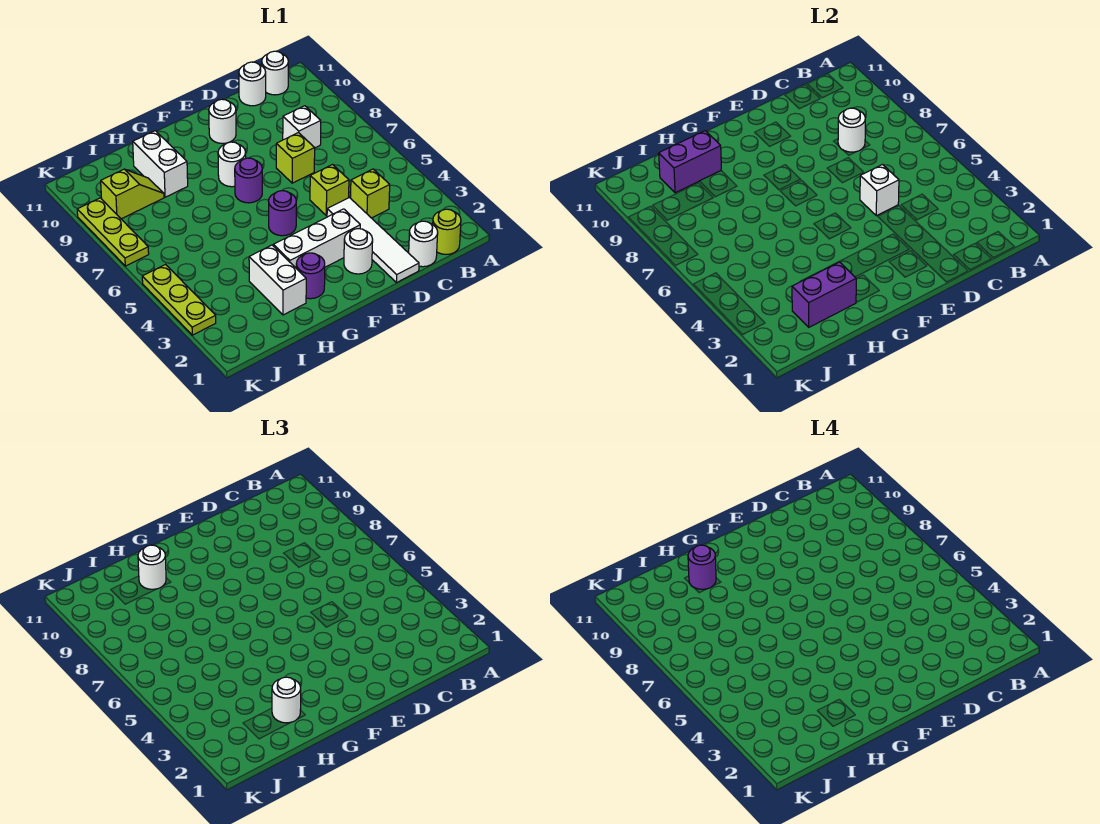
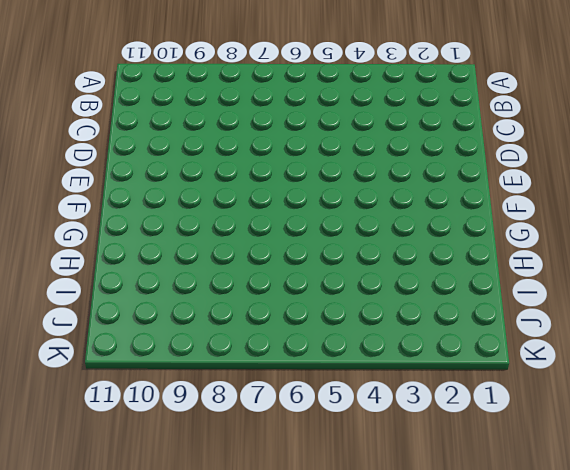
none -> lime 1x1 round brick [433,209,461,254]
none -> white 1x1 round brick [262,51,288,95]
none -> white 1x1 round brick [409,221,438,267]

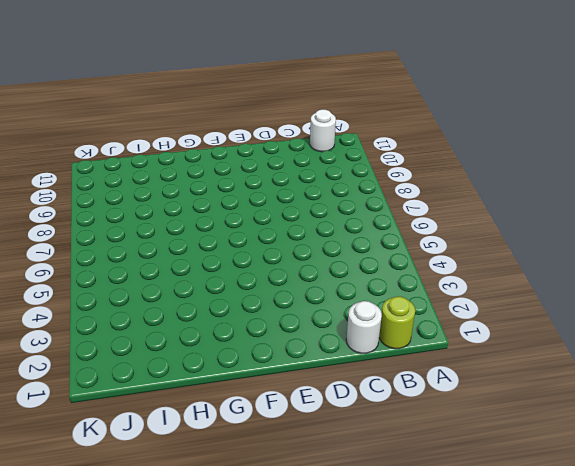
none -> lime 1x1 brick [351,169,390,218]
none -> white 1x1 brick [283,106,321,148]
none -> white 1x1 round brick [239,62,266,106]

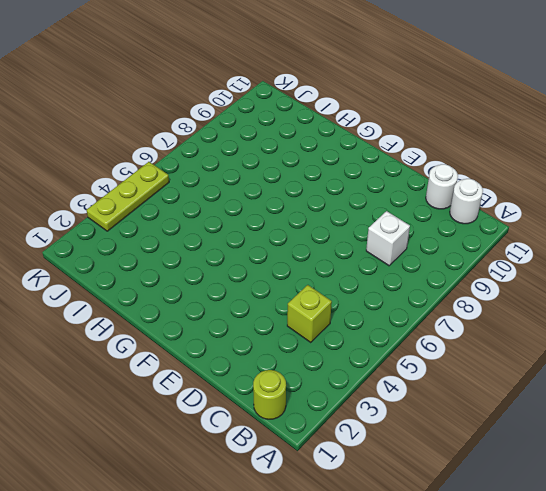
none -> white 1x1 round brick [409,221,438,267]
none -> white 1x4 tile [327,198,419,283]
none -> lime 1x1 brick [310,165,349,216]

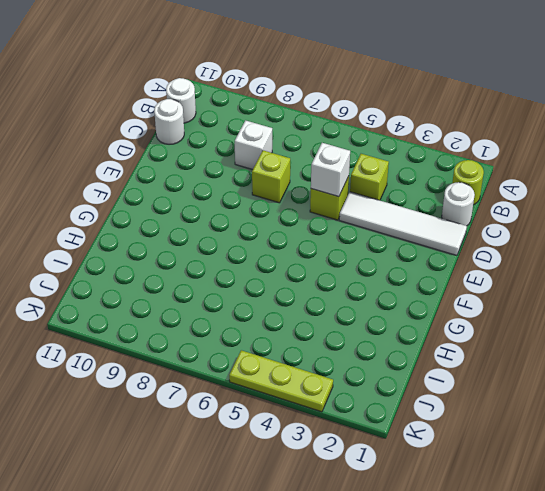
none -> white 1x1 round brick [344,229,373,274]
none -> white 1x3 brick [273,209,360,268]
none -> white 1x1 round brick [209,99,236,144]

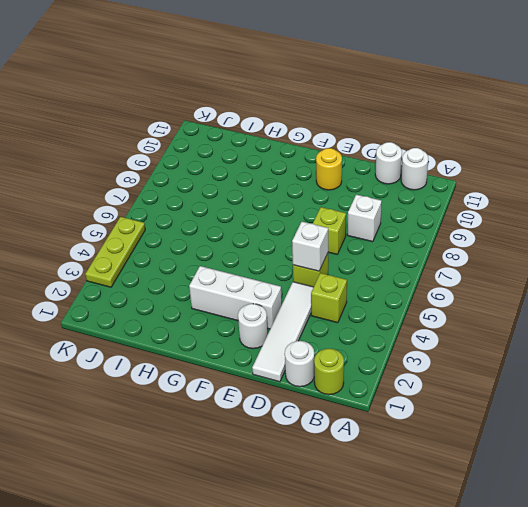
yellow 1x1 round brick [316,148,342,190] -> white 1x1 round brick [209,99,236,144]
none -> purple 1x1 round brick [269,191,296,236]
none -> purple 1x1 round brick [235,158,262,203]
none -> white 1x1 round brick [218,142,246,187]

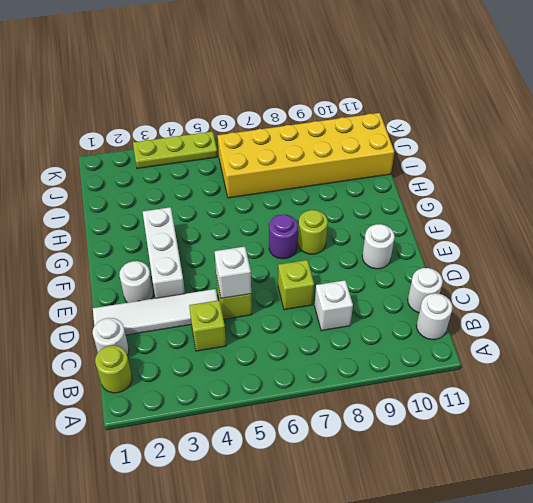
lime 1x1 round brick [298,210,328,254] -> white 1x1 round brick [218,142,246,187]
yellow 2x6 brick [218,113,394,198] -> lime 1x2 slope [101,169,164,219]
none -> purple 1x1 round brick [269,191,296,236]
none -> purple 1x1 round brick [296,253,325,299]
none -> white 1x2 brick [249,245,306,315]

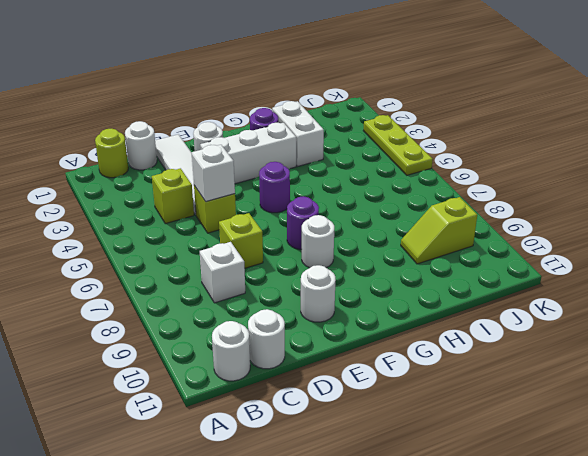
none -> white 1x2 brick [133,131,188,197]
none -> lime 1x3 plate [77,198,149,266]
none -> white 1x1 round brick [838,108,865,152]

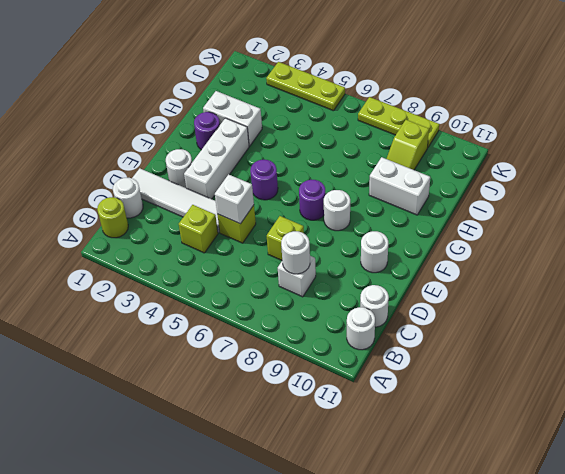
none -> purple 1x2 brick [792,262,856,327]
none -> purple 1x2 brick [659,131,721,193]
none -> white 1x1 round brick [272,677,301,723]

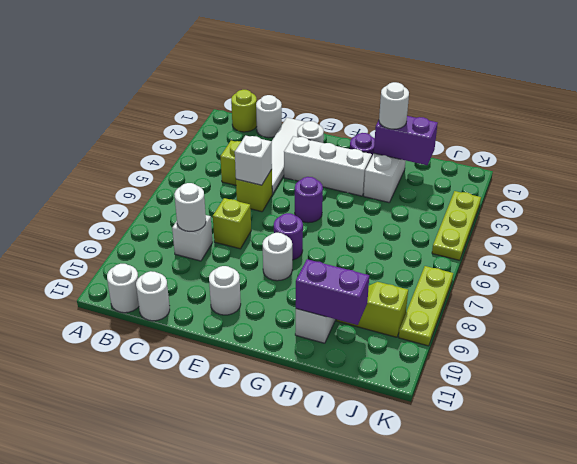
none -> white 1x1 round brick [138,545,166,589]
none -> purple 1x1 round brick [688,545,716,589]

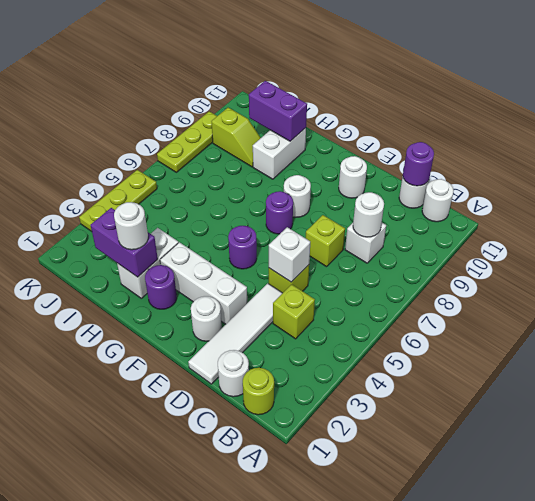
purple 1x1 round brick [403,142,434,186] -> purple 1x1 round brick moved to [688,545,716,589]
none -> white 1x1 round brick [138,545,166,589]

